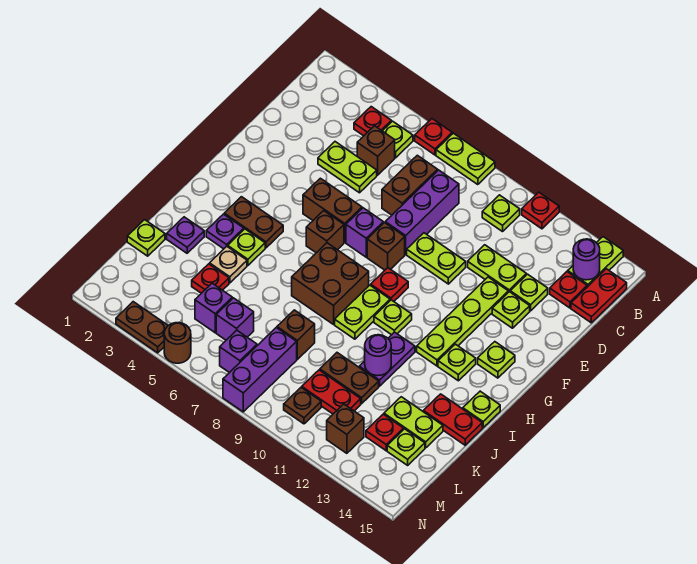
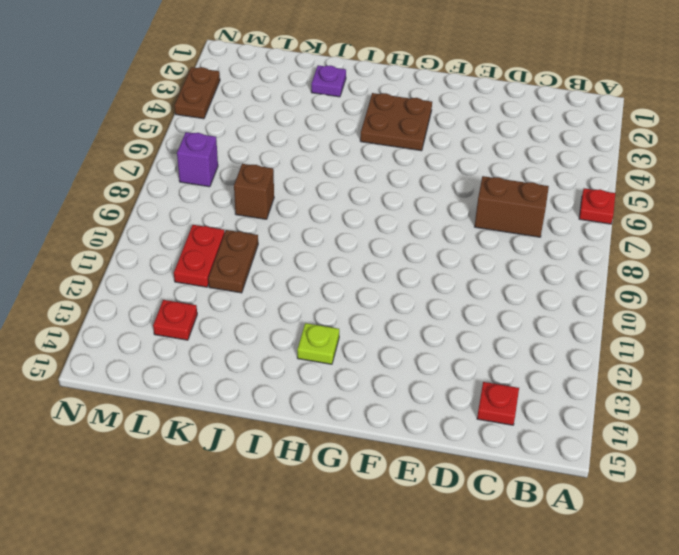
brown 2x2 plate [360,93,432,151] -> brown 1x2 plate [224,197,283,248]
none -> lime 1x2 plate [436,133,495,185]
none -> red 1x1 plate [522,192,559,229]
none -> lime 1x2 plate [568,237,623,287]
none -> red 1x1 plate [354,107,391,136]

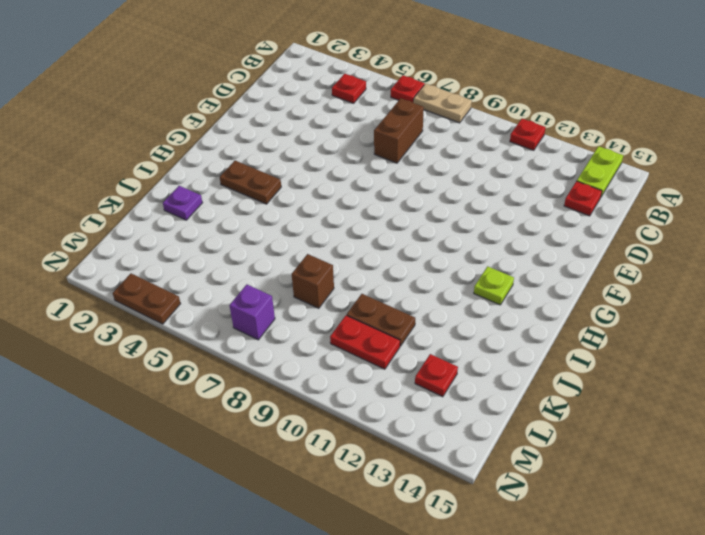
tan 1x2 plate [414,84,472,123] -> lime 1x2 plate [436,133,495,185]
none -> lime 1x1 plate [383,121,413,158]
none -> lime 1x1 plate [482,195,520,232]
none -> red 1x2 plate [571,269,627,323]
none -> brown 1x1 brick [357,126,395,175]

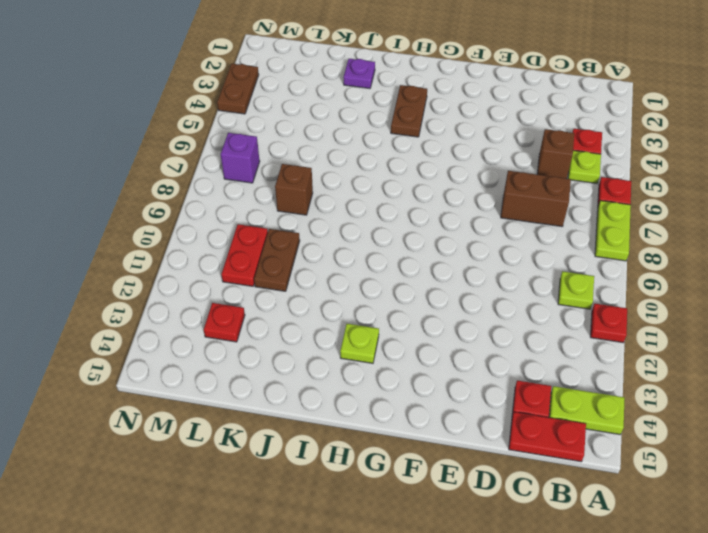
none -> purple 1x3 brick [385,170,459,254]
none -> lime 1x2 plate [318,142,377,193]
none -> lime 1x2 plate [468,245,526,292]
none -> lime 1x1 plate [510,274,548,311]

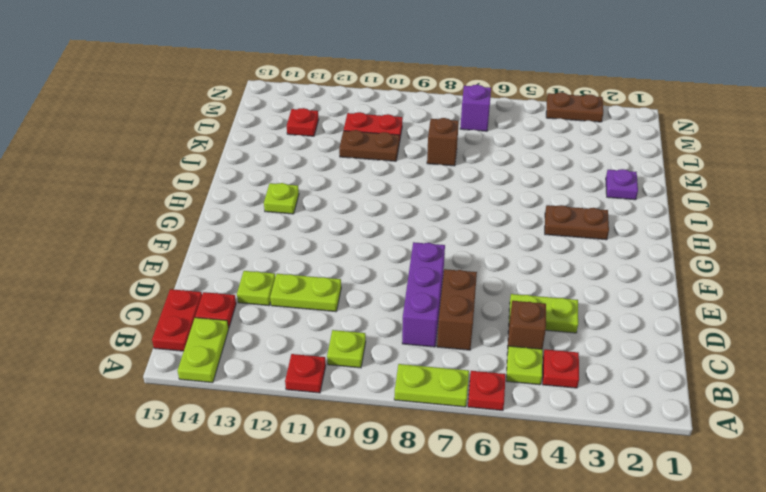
none -> lime 1x2 plate [407,233,466,284]
none -> lime 1x4 plate [417,277,508,366]
none -> lime 1x1 plate [492,292,530,328]
none -> brown 1x2 brick [303,178,362,242]

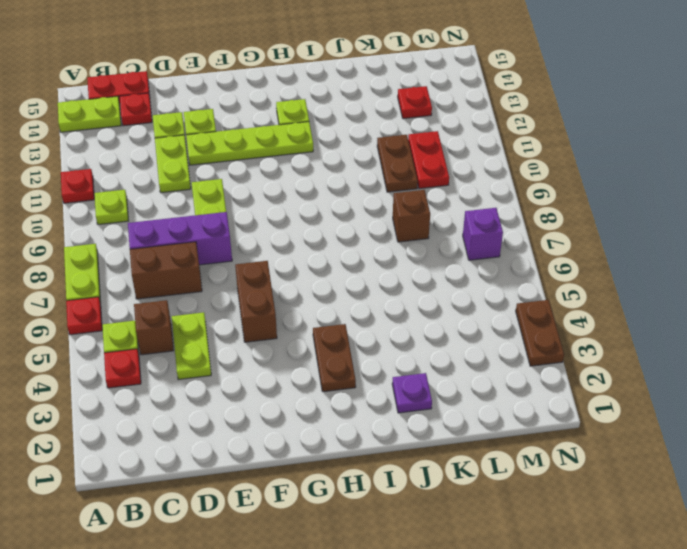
none -> purple 1x1 brick [346,208,383,257]
none -> brown 1x1 brick [367,223,405,270]
none -> brown 1x1 brick [306,211,344,253]
none -> red 1x1 plate [371,268,408,301]

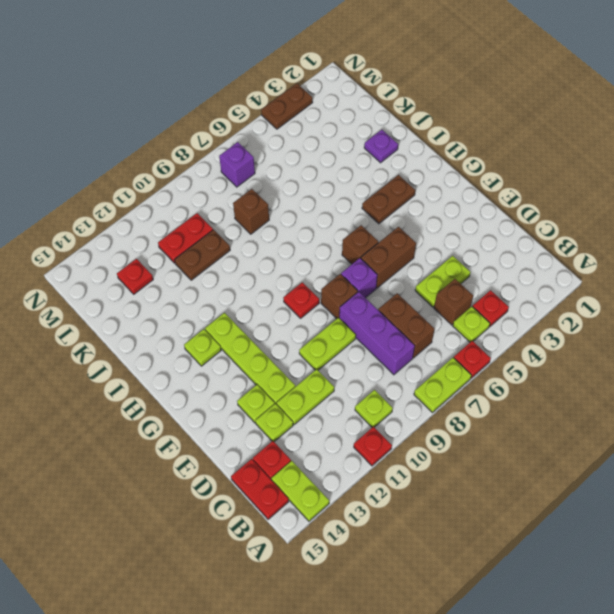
none -> lime 1x1 plate [478,342,515,378]
none -> brown 2x2 brick [292,243,369,324]
none -> lime 1x2 plate [335,285,390,339]
none -> lime 1x1 plate [374,300,412,335]

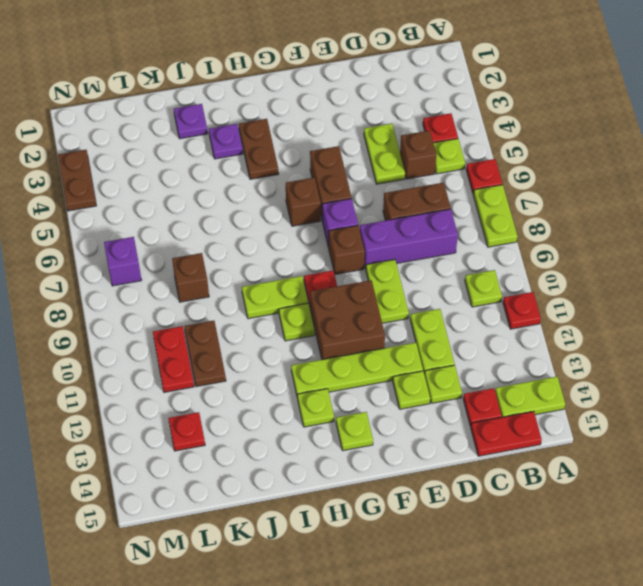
brown 2x2 brick [310,280,385,360] -> brown 2x2 brick moved to [292,243,369,324]
none -> lime 1x1 plate [228,229,265,265]
none -> purple 1x2 plate [359,332,415,386]
none -> lime 1x1 plate [463,391,500,428]
none -> tan 1x1 plate [210,246,247,283]

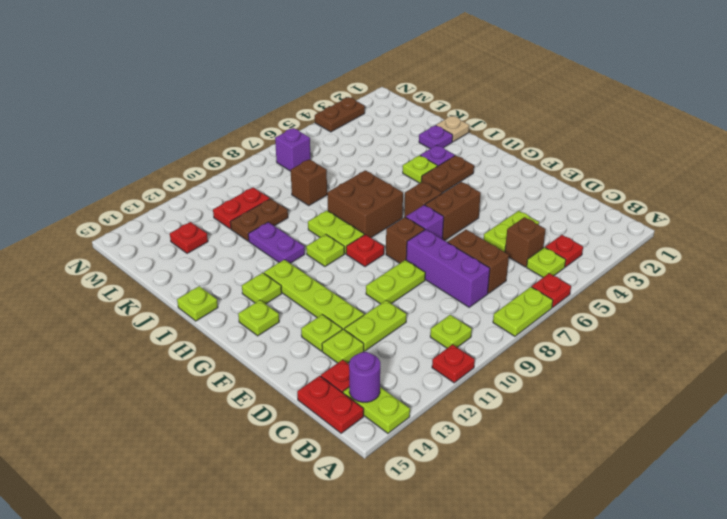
tan 1x1 plate [436,116,469,142] -> tan 1x1 plate moved to [210,246,247,283]
none -> red 1x2 plate [423,394,482,445]
none -> lime 1x1 plate [127,220,165,256]
none -> red 1x1 plate [192,264,229,293]
none -> lime 1x2 plate [384,397,443,448]

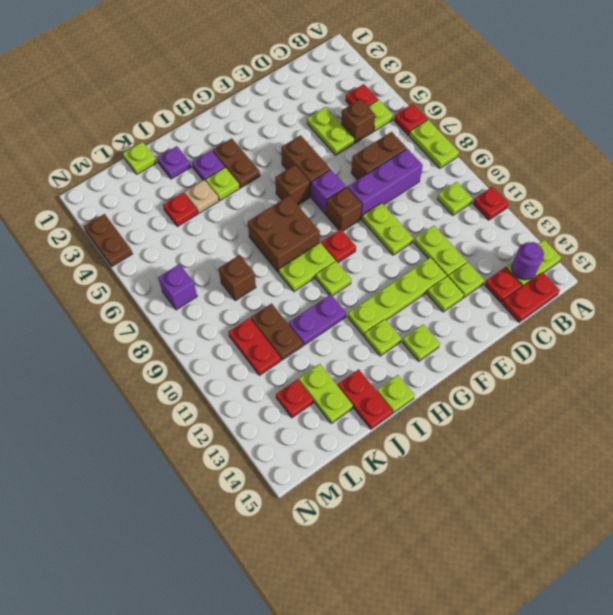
none -> purple 1x1 brick [195,283,232,333]
none -> purple 1x1 brick [216,298,254,340]
none -> purple 1x3 brick [223,328,297,412]
none -> lime 1x1 plate [387,429,425,465]

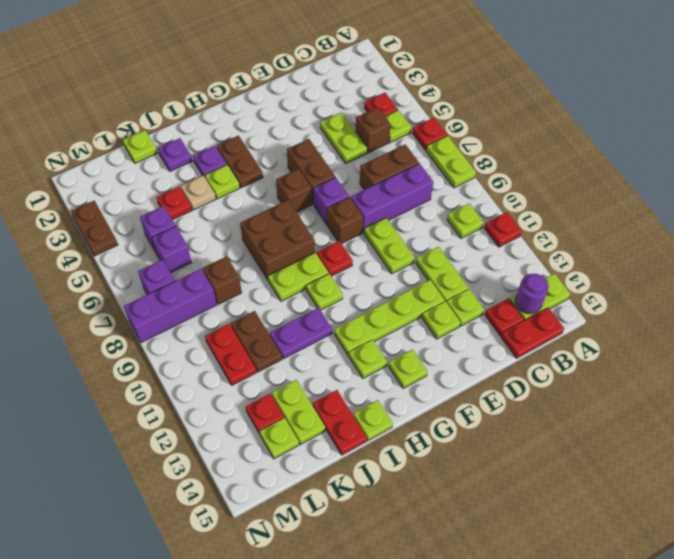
none -> brown 1x1 plate [284,388,321,424]
none -> brown 1x1 brick [327,404,364,453]
none -> brown 1x1 round brick [164,323,191,363]
none -> purple 1x1 round brick [365,335,391,376]

